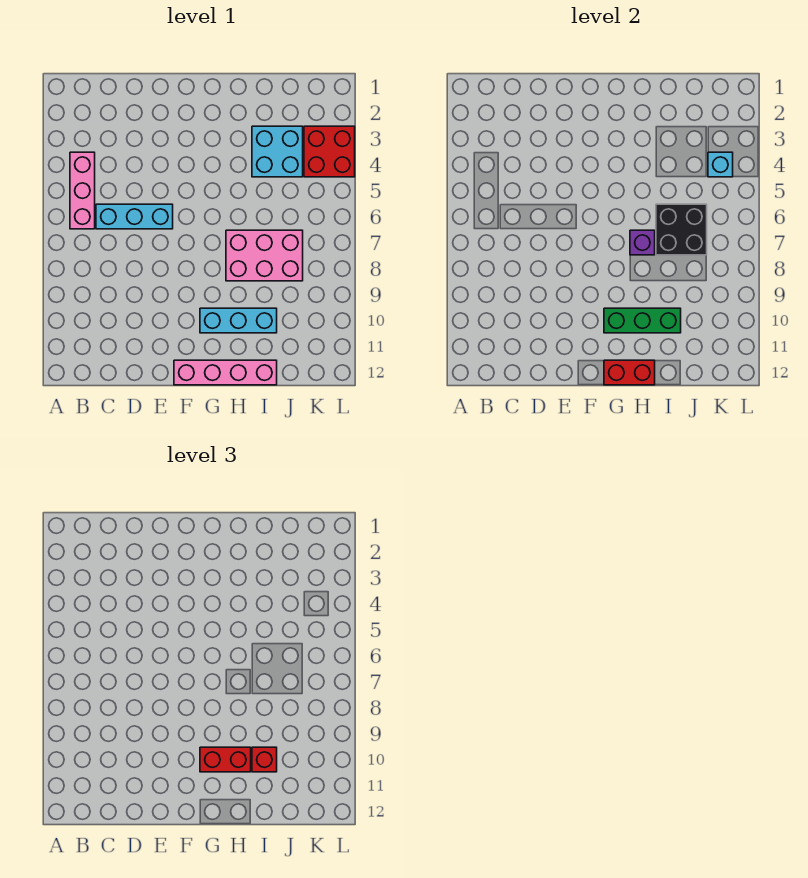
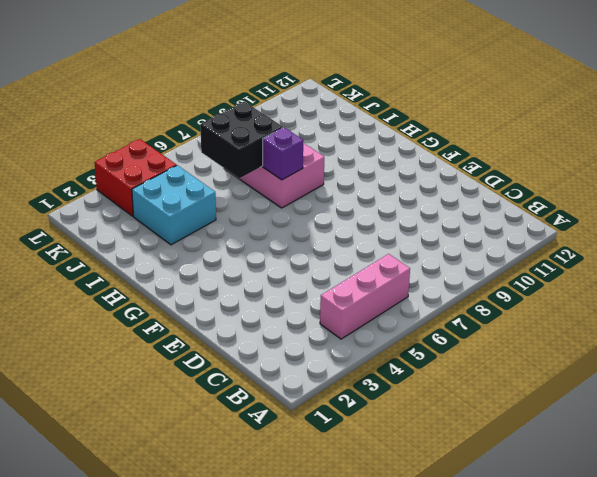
none -> cyan 1x3 brick [96,204,173,229]
none -> pink 1x4 brick [174,360,277,385]
none -> cyan 1x3 brick [200,308,277,333]

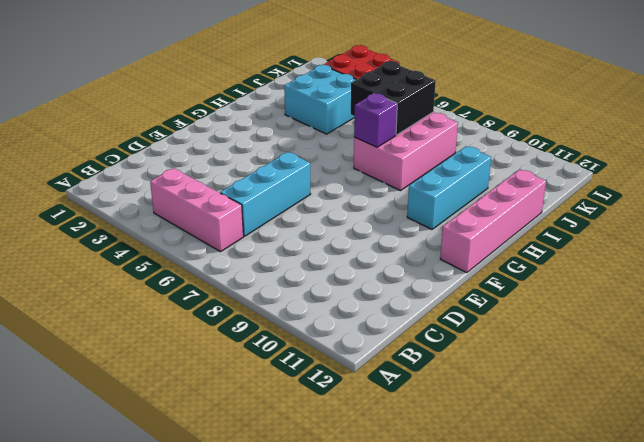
none -> green 1x3 brick [604,308,681,333]
none -> red 1x2 brick [604,360,655,385]
none -> cyan 1x1 brick [708,152,733,177]

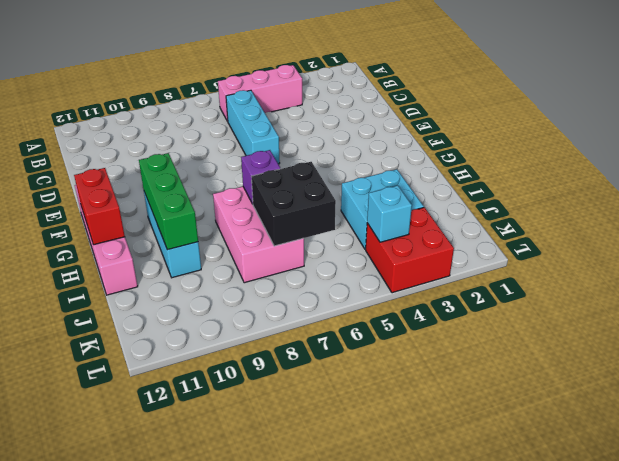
none -> red 1x2 brick [200,747,251,772]
none -> red 1x1 brick [252,747,277,772]

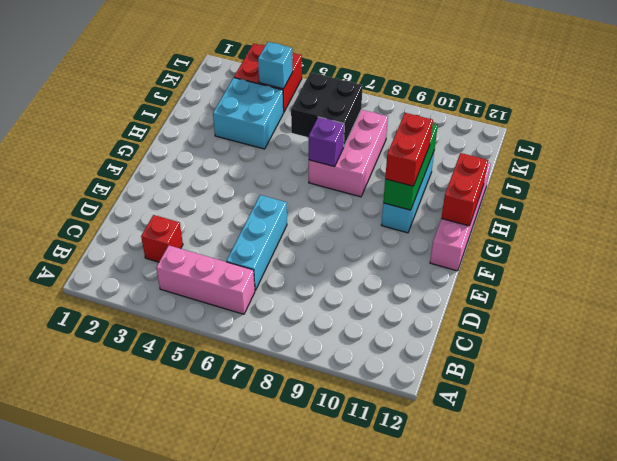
red 1x1 brick [141,215,183,262] -> red 1x1 brick moved to [252,747,277,772]

